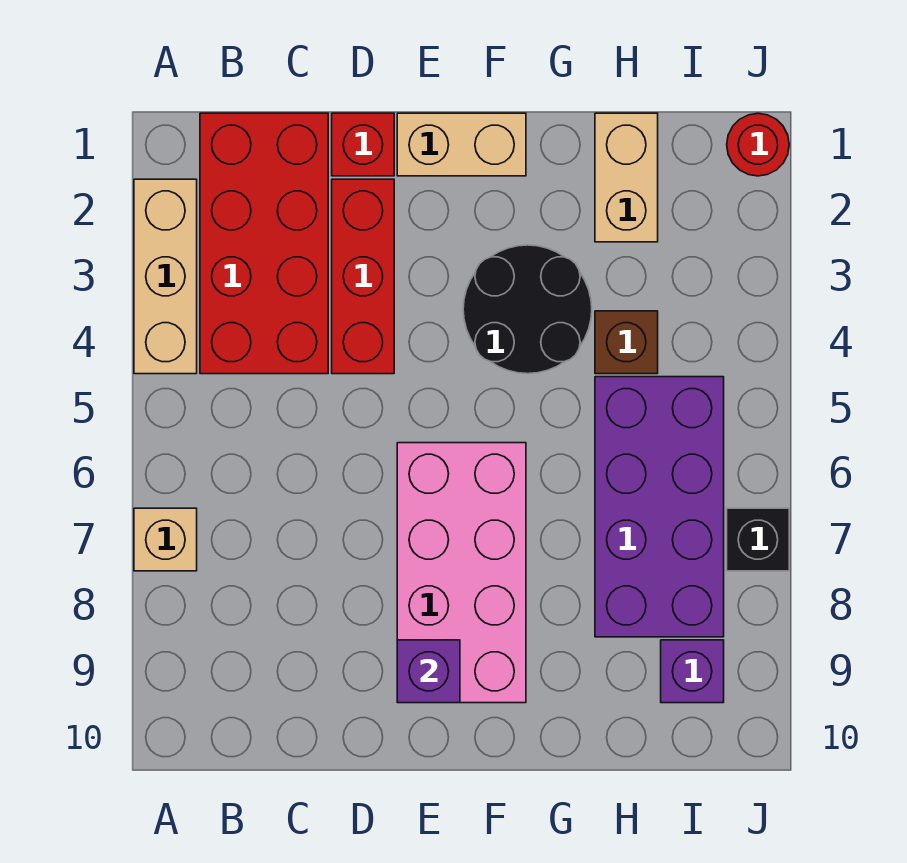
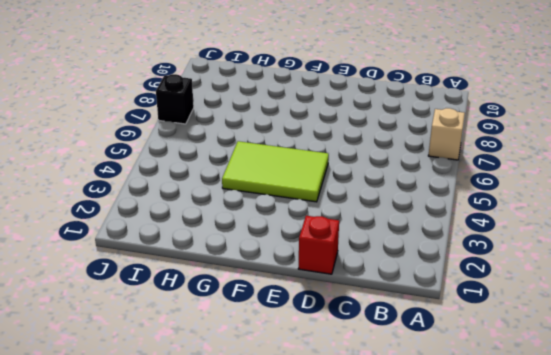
lime 2x3 tile [222,141,329,202] -> black 2x2 round brick [463,245,592,374]
none -> tan 1x3 brick [134,179,197,374]
none -> red 2x4 brick [200,113,328,374]
none -> red 1x3 brick [332,179,394,374]

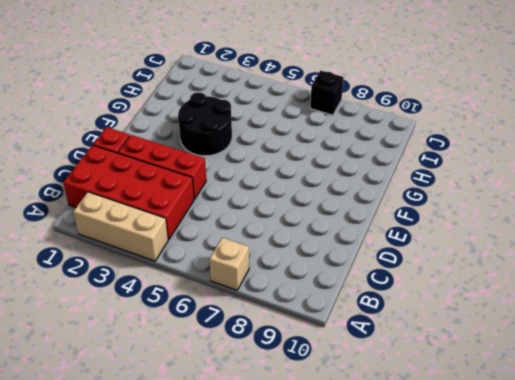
none -> tan 1x2 brick [397,113,526,176]
none -> pink 2x4 brick [397,443,526,703]
none -> tan 1x2 brick [595,113,658,242]

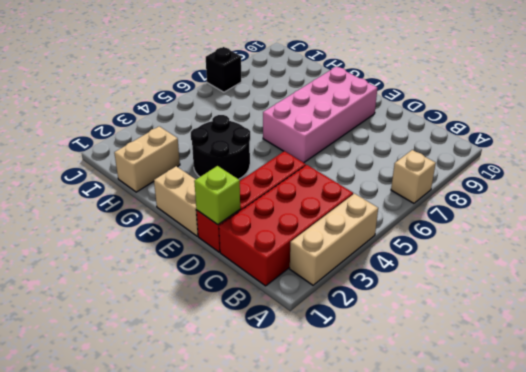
lime 1x1 brick [194,166,240,225] -> none
none -> brown 1x1 brick [595,311,658,374]
none -> purple 2x4 brick [595,377,724,637]
none -> purple 1x1 brick [661,640,724,703]

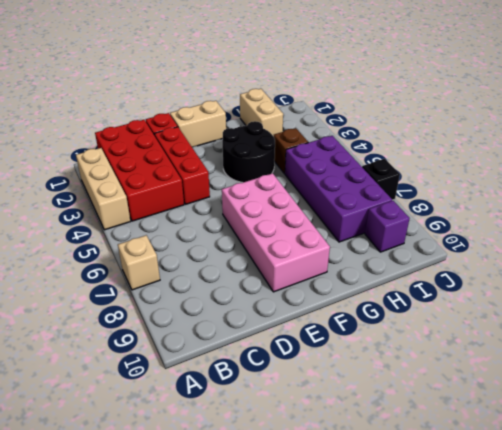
none -> red 1x1 round brick [727,114,789,176]
none -> purple 1x1 brick [397,640,460,703]

